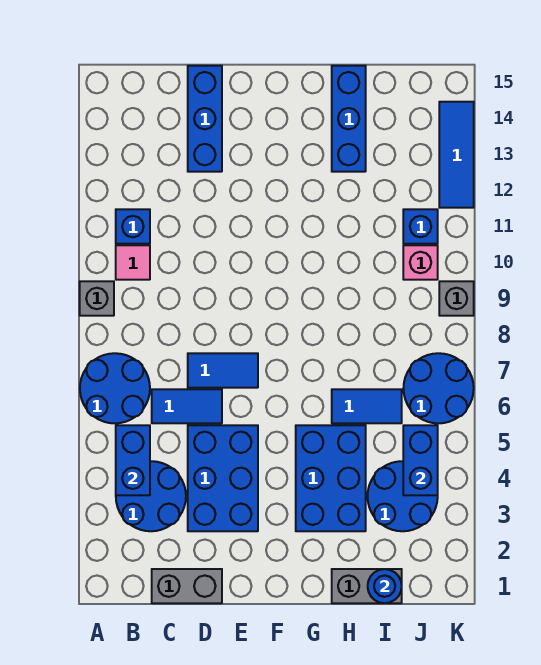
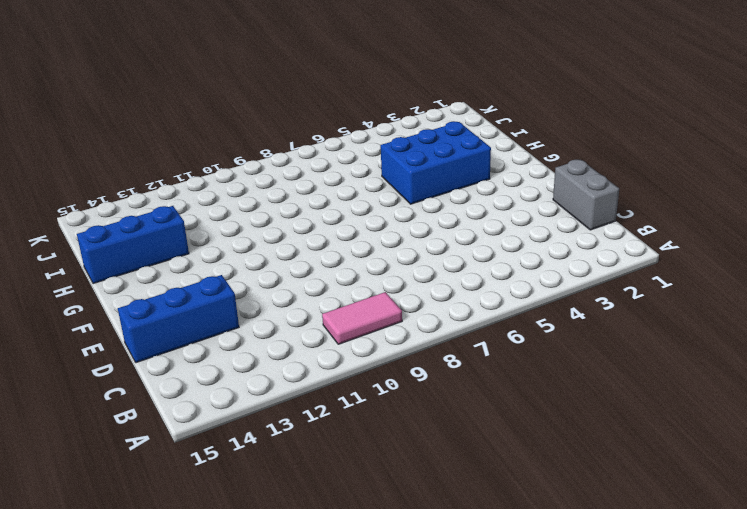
pink 1x2 tile [322,292,402,344] -> pink 1x1 tile [116,245,150,280]
none -> blue 2x2 round brick [80,353,150,423]
none -> grey 1x1 brick [80,281,114,316]
none -> blue 2x2 round brick [116,461,186,531]

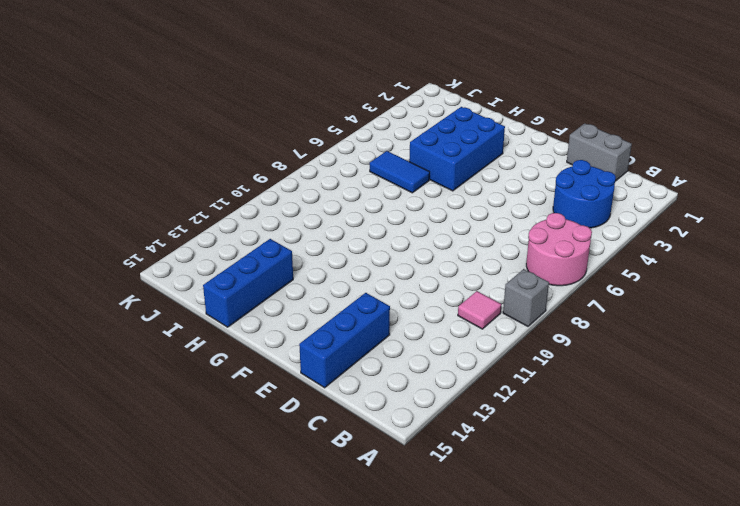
pink 2x2 round brick [526,213,592,286] -> blue 2x2 round brick [80,353,150,423]
none -> blue 1x1 brick [116,209,150,244]
none -> blue 1x2 tile [152,389,222,423]
none -> blue 2x3 brick [188,425,258,531]

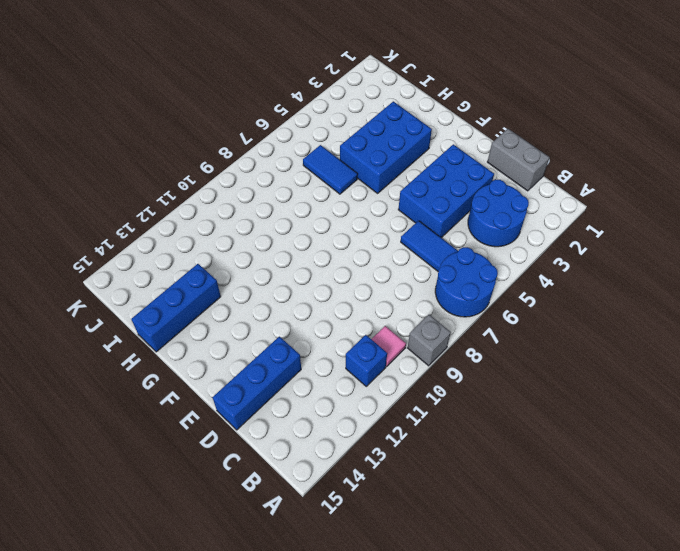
none -> blue 1x2 tile [188,353,258,388]
none -> grey 1x2 brick [332,569,402,603]
none -> blue 2x2 round brick [368,461,438,531]

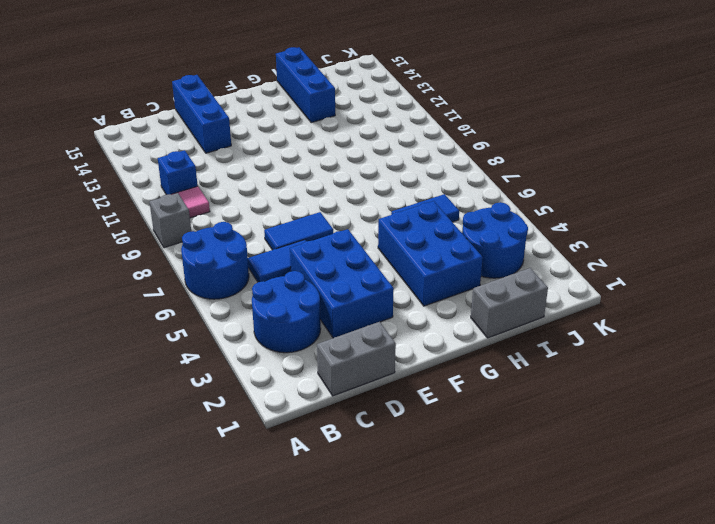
none -> blue 2x2 round brick [403,353,474,423]
none -> pink 1x1 brick [403,245,438,280]
none -> blue 1x1 brick [403,209,438,244]

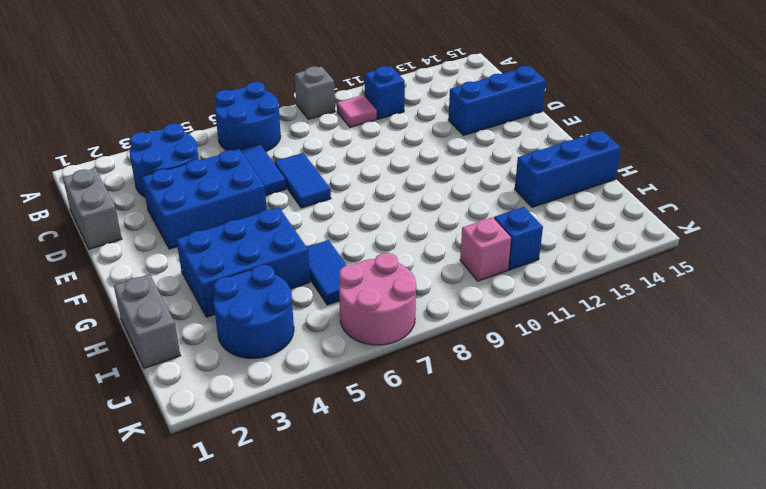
pink 2x2 round brick [339,253,416,345] -> blue 2x2 round brick [403,353,474,423]
none -> grey 1x1 brick [439,281,474,316]
none -> blue 1x3 tile [439,102,474,208]
none -> blue 1x2 brick [116,425,150,495]

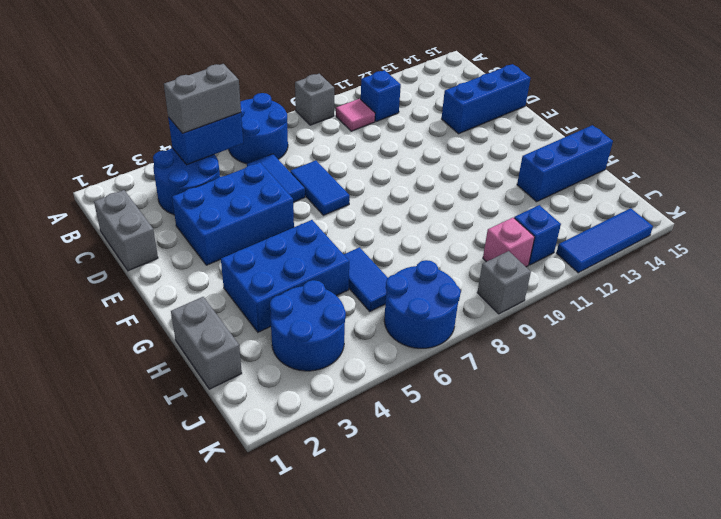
grey 1x2 brick [164,64,241,133] -> none
none -> blue 1x1 round brick [368,569,402,603]
none -> blue 1x2 brick [403,425,438,495]

